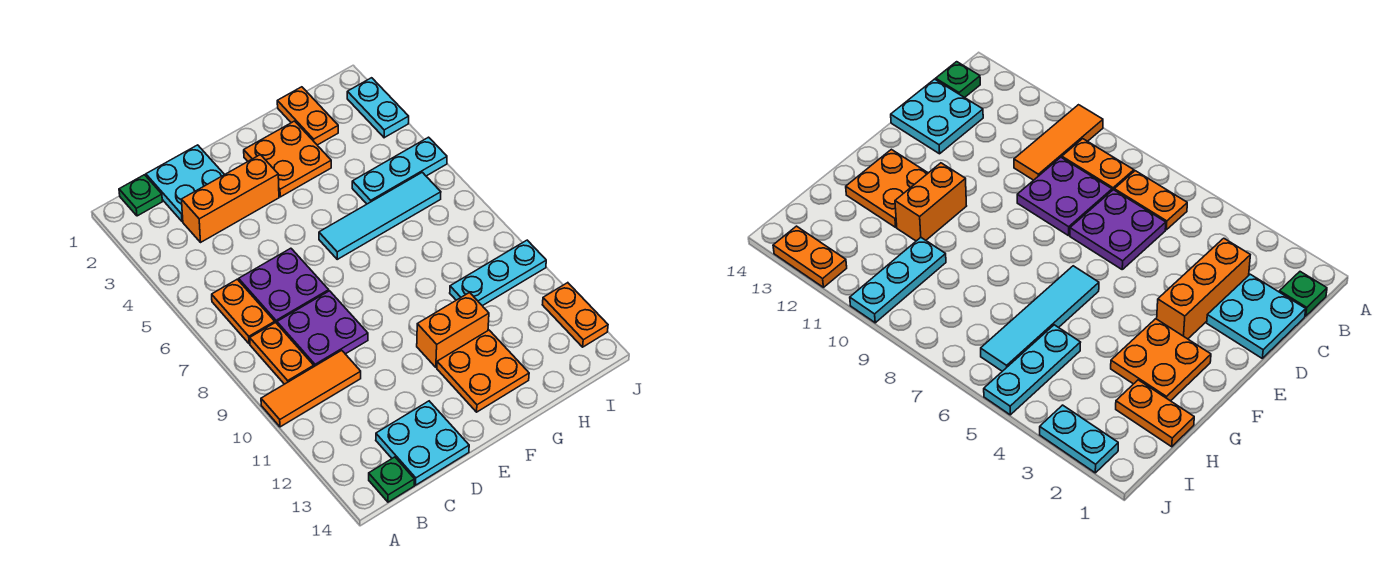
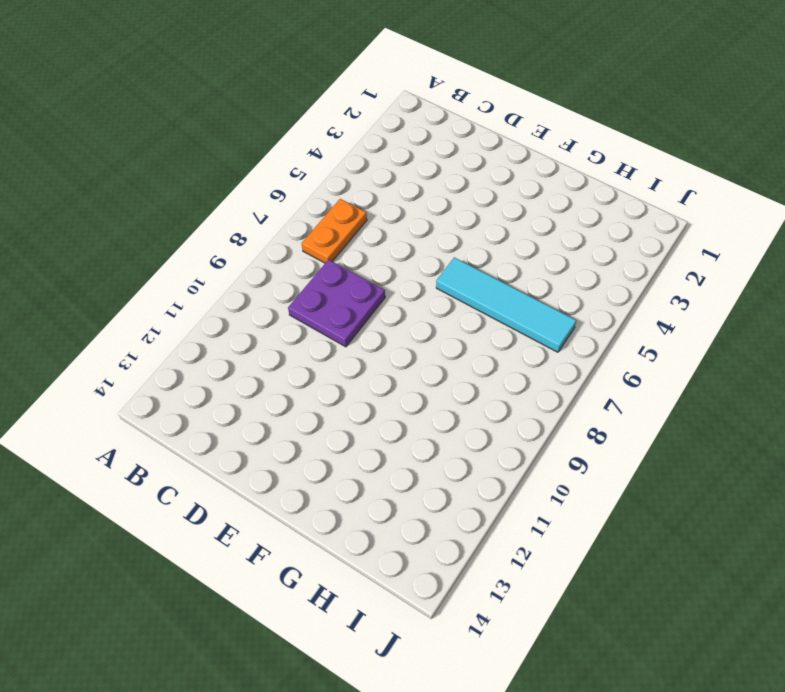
none -> orange 1x3 tile [261,350,361,427]
none -> green 1x1 plate [119,175,162,216]
none -> orange 1x2 plate [250,323,314,384]

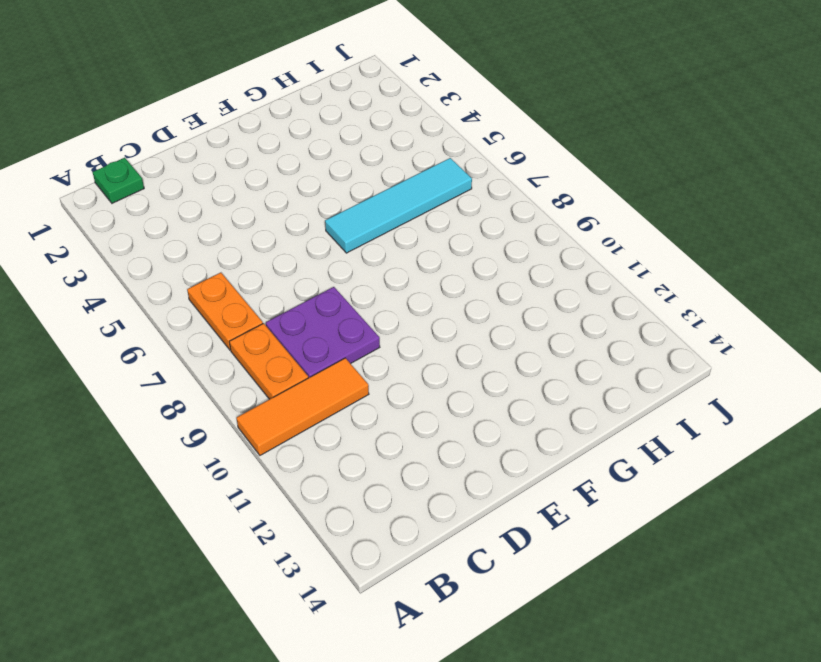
none -> green 1x1 plate [369,457,414,502]
none -> cyan 2x2 plate [146,145,225,222]
none -> orange 1x3 brick [181,155,279,242]

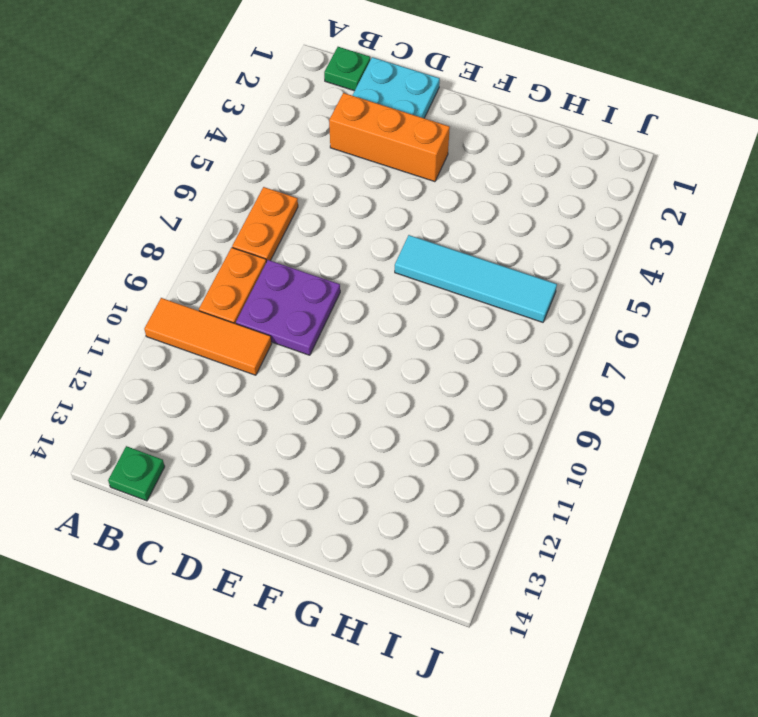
none -> purple 2x2 plate [239,248,329,323]
none -> cyan 2x2 plate [376,401,469,485]
none -> orange 2x2 plate [244,121,331,197]

